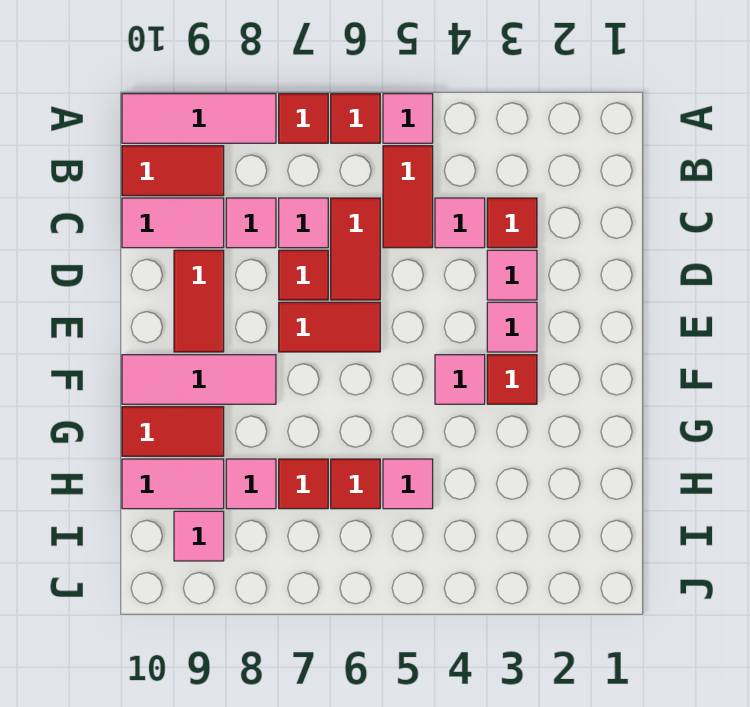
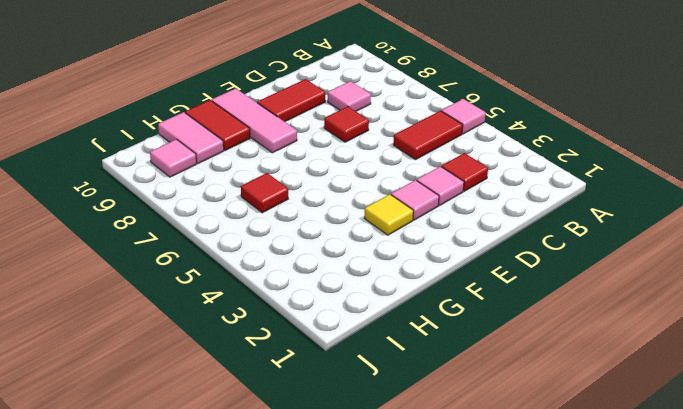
yellow 1x1 tile [365,194,413,235] -> red 1x1 tile [487,355,537,404]
none -> red 1x1 tile [331,94,380,143]
none -> red 1x1 tile [279,94,328,143]
none -> pink 1x3 tile [122,94,276,143]

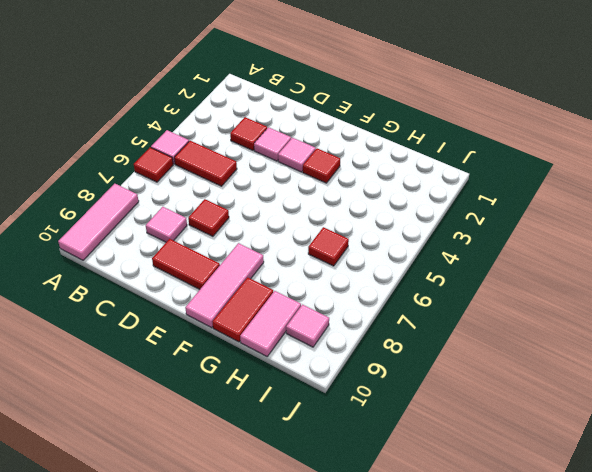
none -> red 1x1 tile [279,94,328,143]
none -> red 1x2 tile [122,146,224,196]
none -> pink 1x1 tile [435,198,485,248]

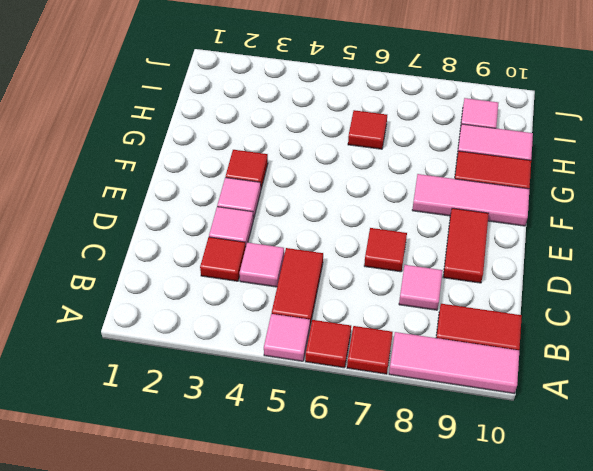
none -> red 1x2 tile [331,198,380,300]
none -> pink 1x1 tile [279,198,328,248]
none -> pink 1x2 tile [122,198,224,248]

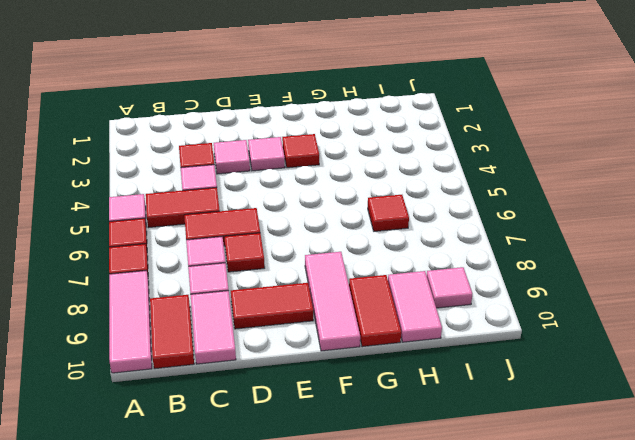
none -> red 1x2 tile [279,302,380,352]
none -> pink 1x1 tile [435,355,485,404]
none -> pink 1x1 tile [383,459,433,509]

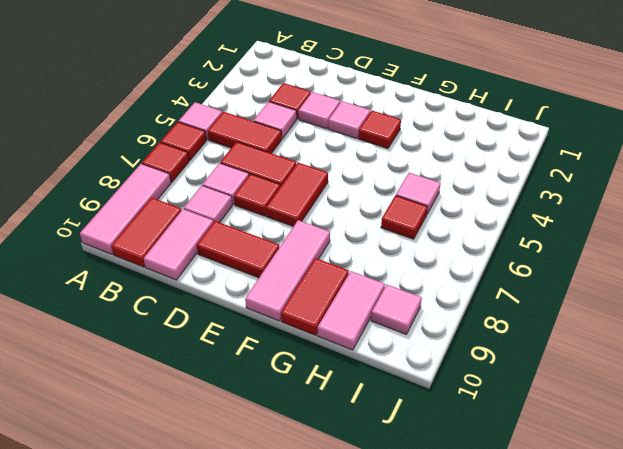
none -> pink 1x1 tile [435,355,485,404]
none -> red 1x1 tile [279,459,328,509]
none -> pink 1x1 tile [226,459,276,509]

